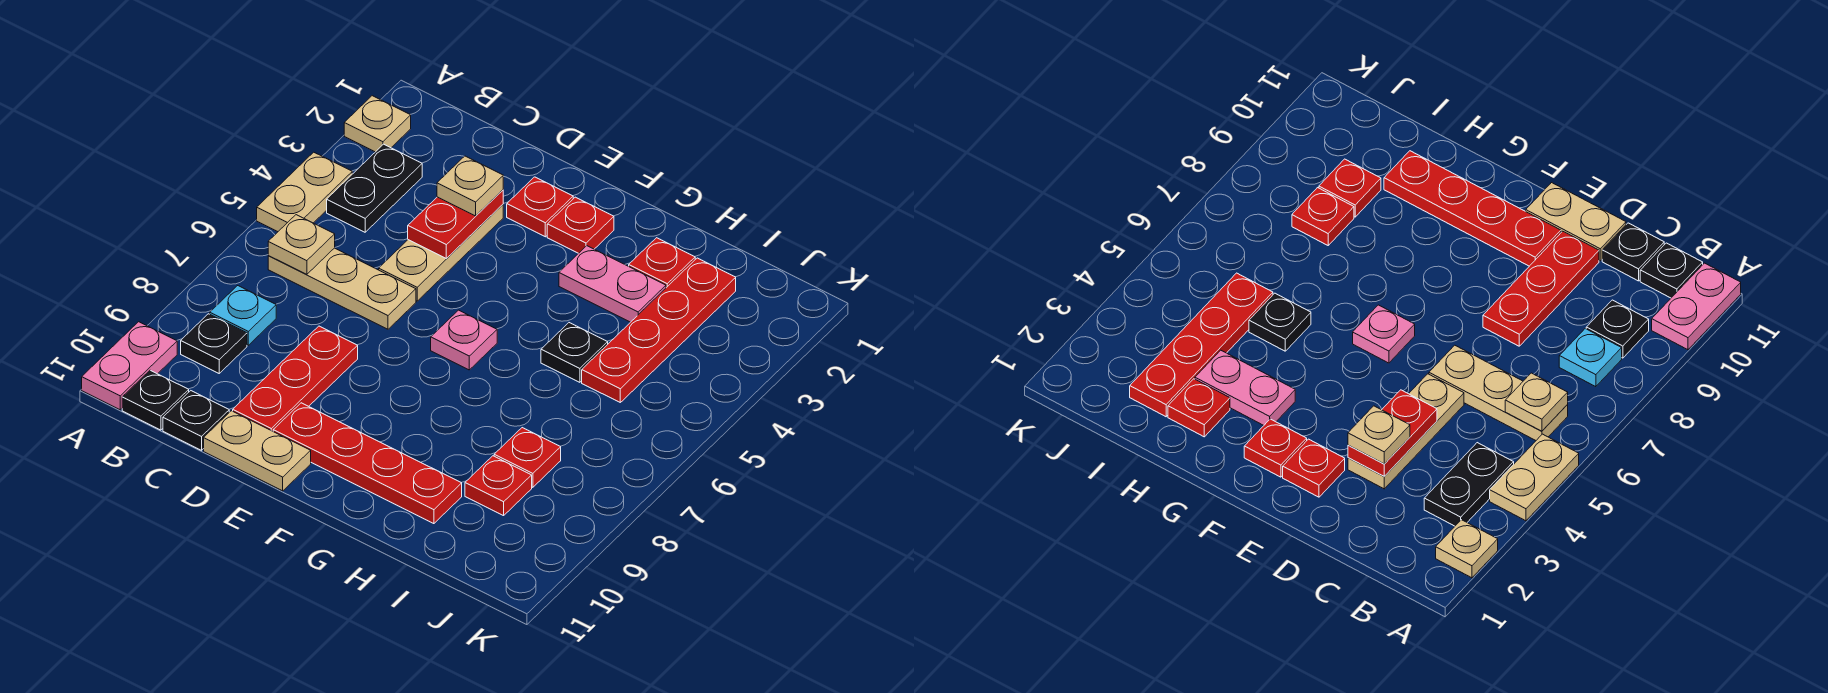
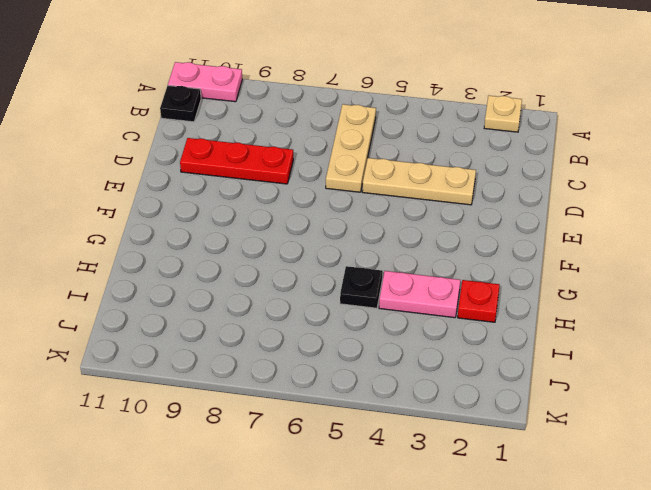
pink 1x2 plate [379,271,460,318] -> pink 1x2 plate turned to [559,246,666,322]
none -> tan 1x2 plate [257,152,352,232]
none -> black 1x2 plate [327,144,422,232]
none -> cyan 1x1 plate [210,286,276,345]

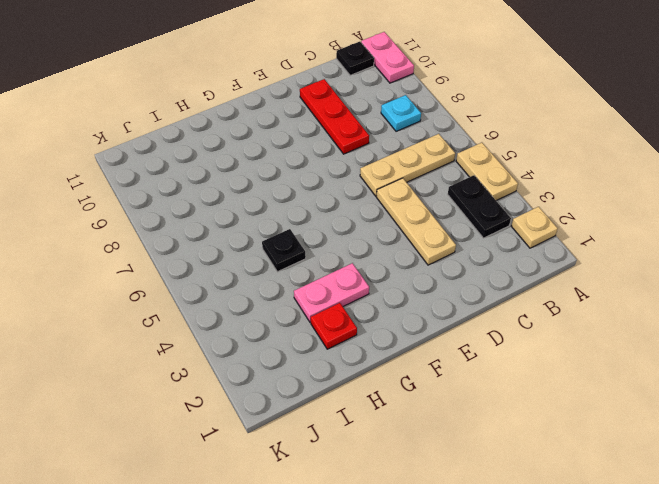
none -> black 1x1 plate [181,314,247,373]
none -> black 1x1 plate [163,391,229,450]
none -> tan 1x2 plate [204,411,311,491]

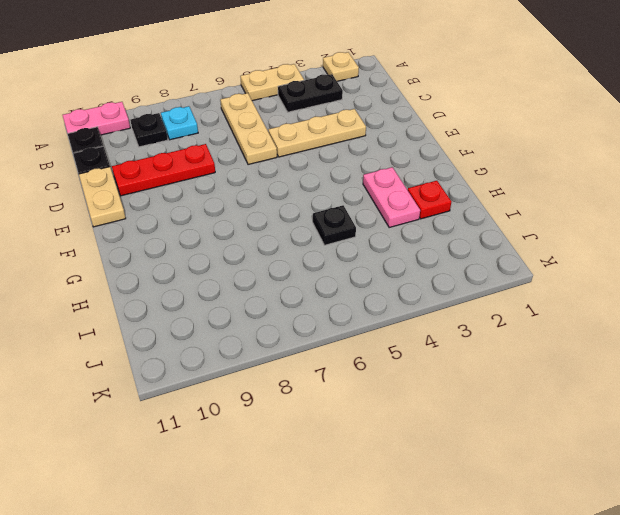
none -> red 1x1 plate [507,177,573,237]
none -> red 1x4 plate [273,403,462,524]
none -> red 1x1 plate [547,197,614,253]

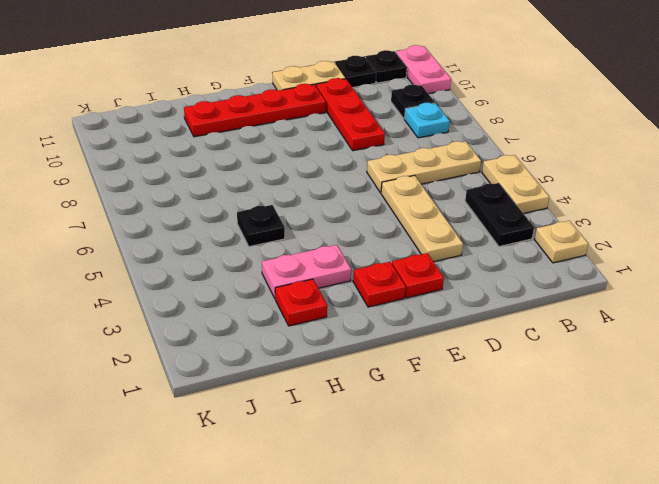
none -> pink 1x1 plate [431,310,497,370]
none -> red 1x4 plate [582,258,736,402]
none -> red 1x1 plate [494,428,561,487]

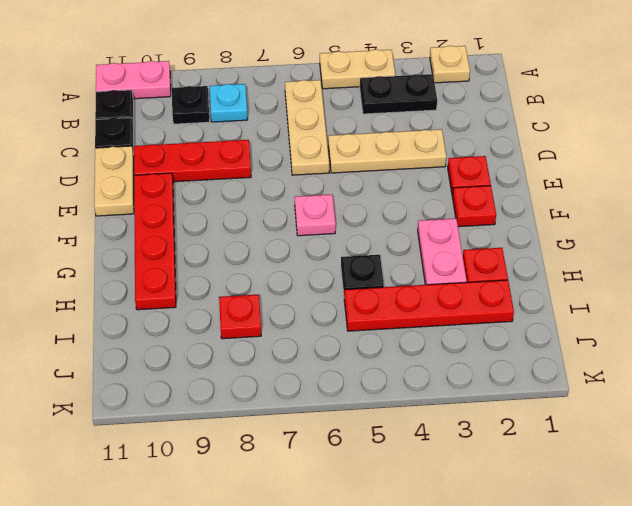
none -> red 1x1 plate [465,456,532,516]
none -> tan 1x1 plate [268,215,335,274]
none -> red 1x2 plate [408,190,503,258]

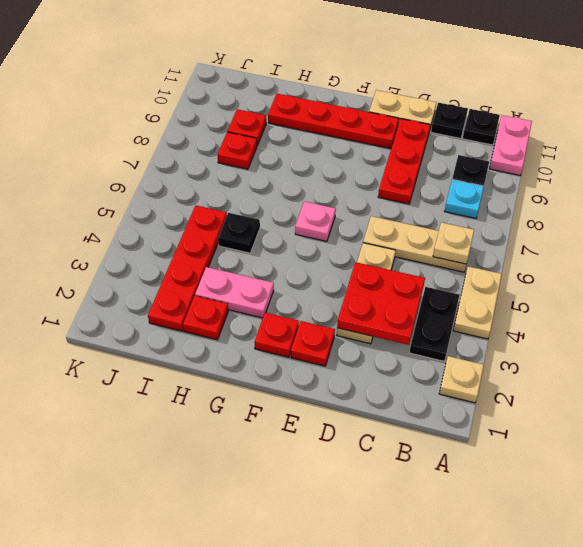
red 2x2 plate [337,262,425,345] -> red 1x2 plate [408,190,503,258]
none -> tan 1x1 plate [437,156,503,216]

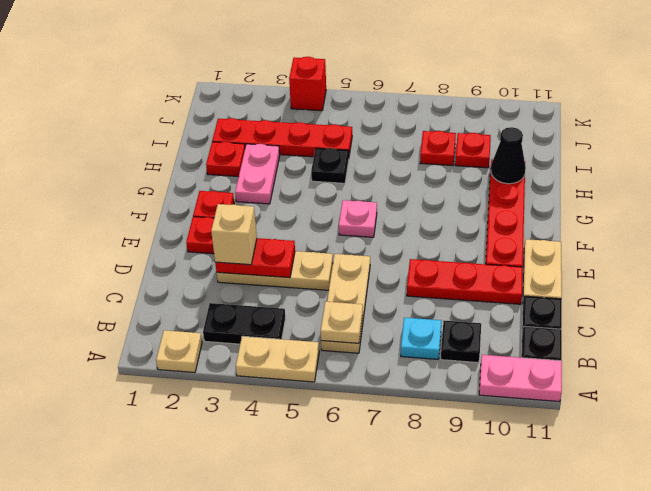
tan 1x1 brick [211,204,257,265] -> tan 1x1 plate [437,156,503,216]
black 1x1 cone [491,127,526,184] -> none
red 1x1 brick [289,57,326,111] -> none

